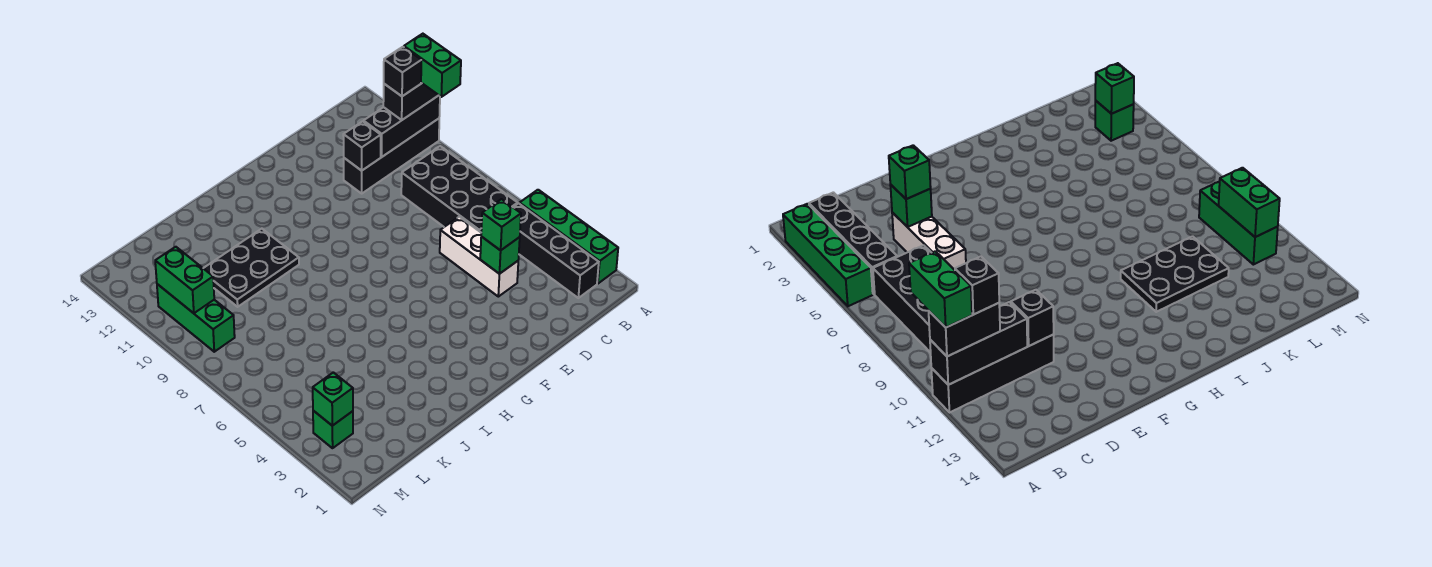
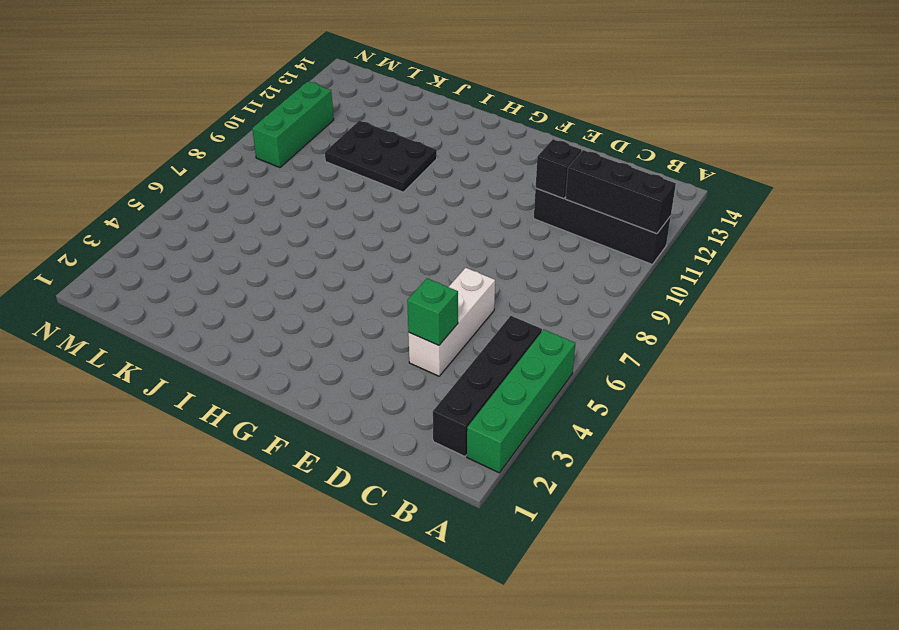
none -> black 2x4 brick [401,146,518,232]
none -> green 1x1 brick [313,411,353,448]
none -> green 1x1 brick [313,372,353,426]

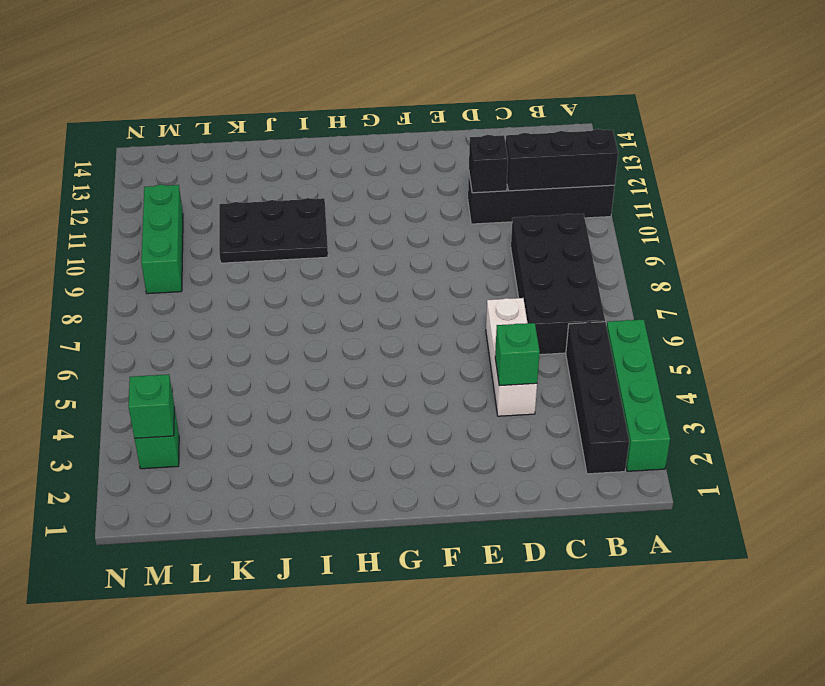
none -> green 1x2 brick [155,247,214,313]
none -> black 1x2 brick [383,83,438,120]
none -> green 1x1 brick [481,199,521,250]

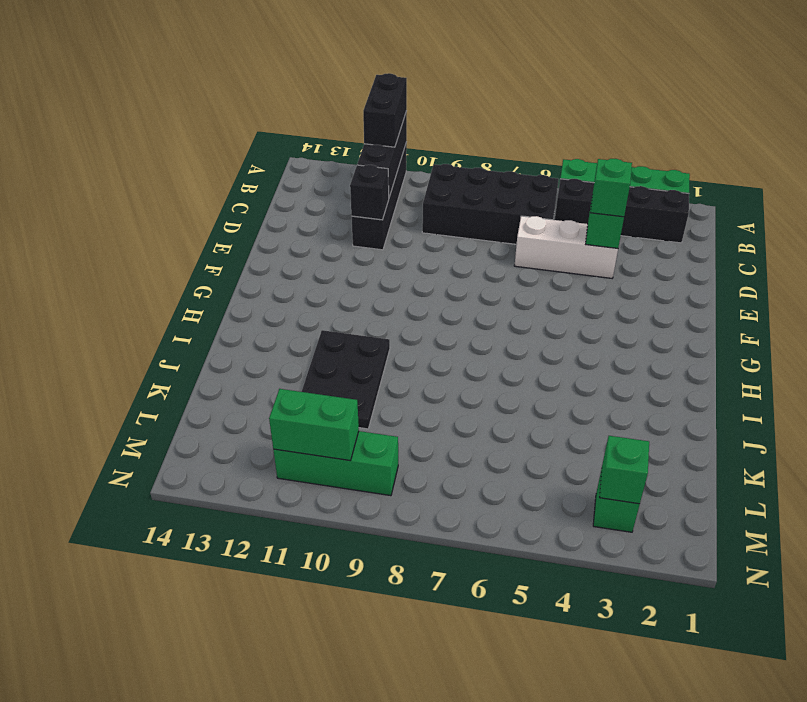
none -> green 1x2 brick [404,34,461,97]
none -> black 1x1 brick [384,47,421,96]

